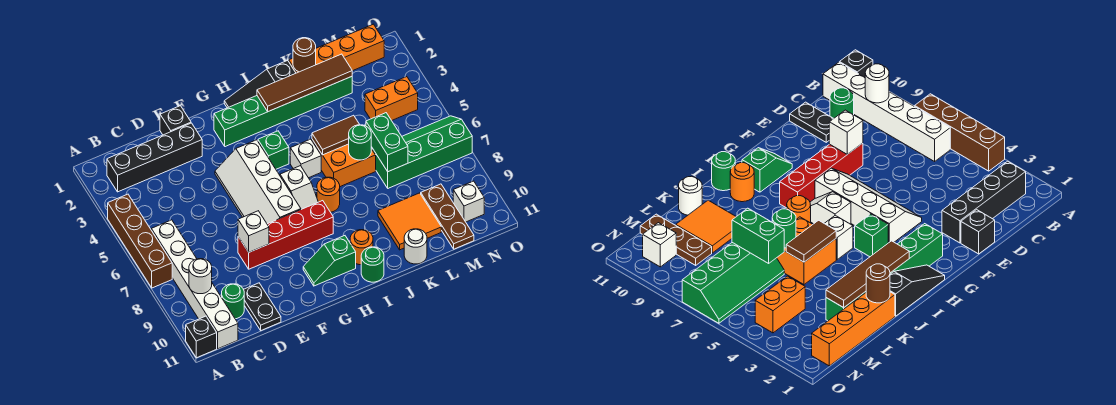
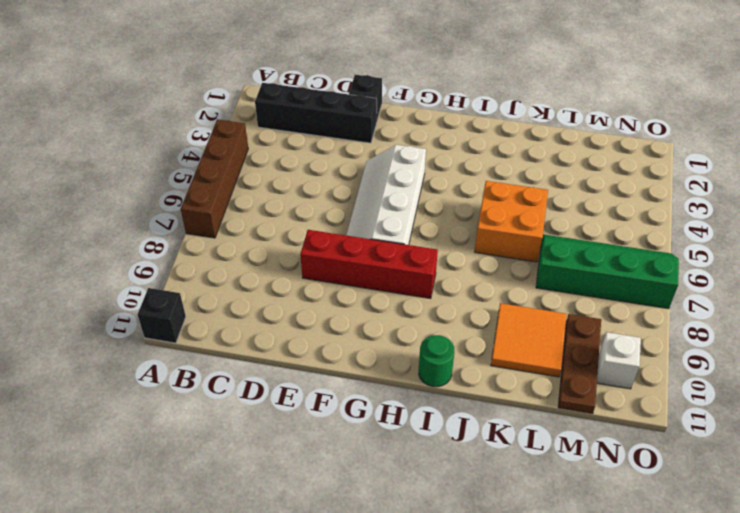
none -> white 1x6 brick [151,220,238,349]
none -> green 1x1 round brick [222,284,244,319]
none -> black 1x2 plate [244,283,281,330]
none -> green 1x6 brick [214,76,352,147]

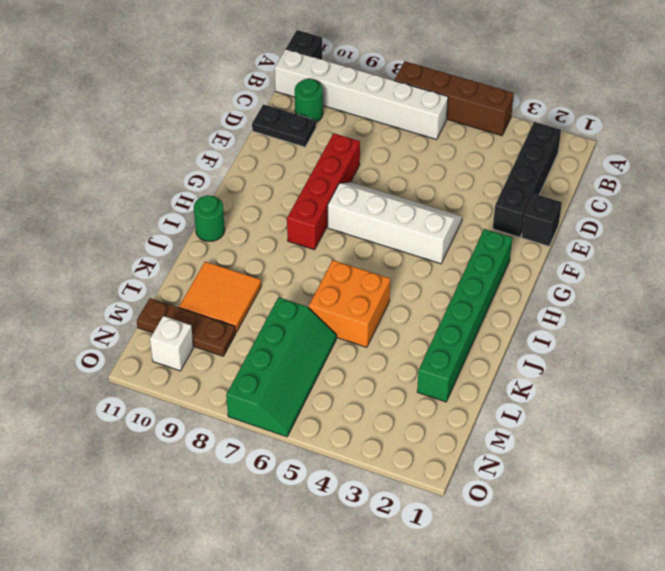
none -> green 1x2 slope [303,236,356,286]
none -> black 1x3 slope [224,60,296,108]
none -> green 1x1 brick [258,131,289,169]
none -> white 1x2 slope [280,166,318,209]

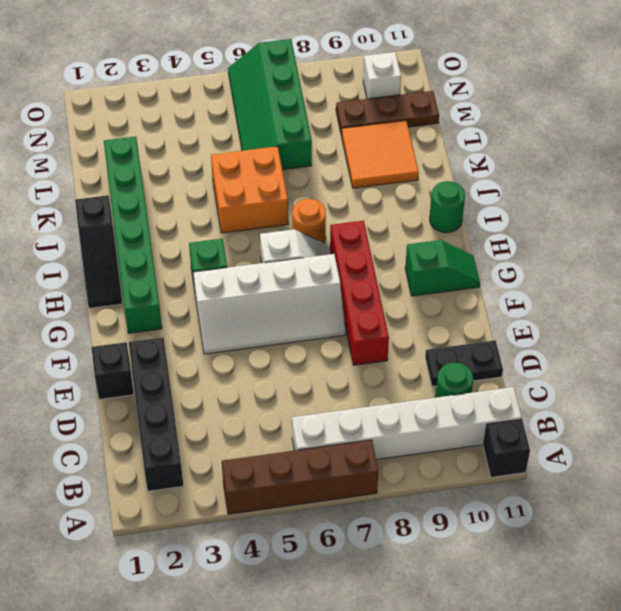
green 1x2 slope [405,240,480,296] -> green 1x2 slope turned to [303,236,356,286]
none -> white 1x1 brick [290,139,321,178]
none -> orange 1x1 round brick [350,230,373,265]
none -> orange 1x4 brick [289,24,384,73]
none -> white 1x1 round brick [404,229,427,264]

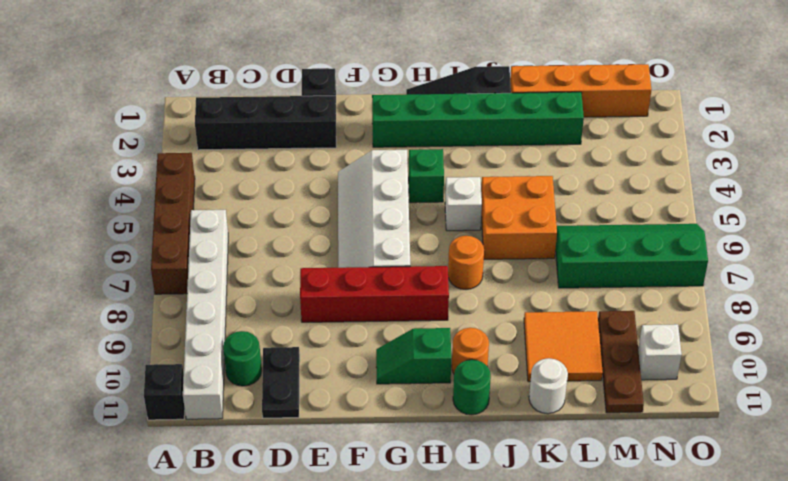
none -> white 1x2 slope [280,166,318,209]
none -> orange 1x2 brick [365,77,418,121]
none -> white 1x1 round brick [189,259,212,294]
none -> white 1x1 brick [238,211,269,252]

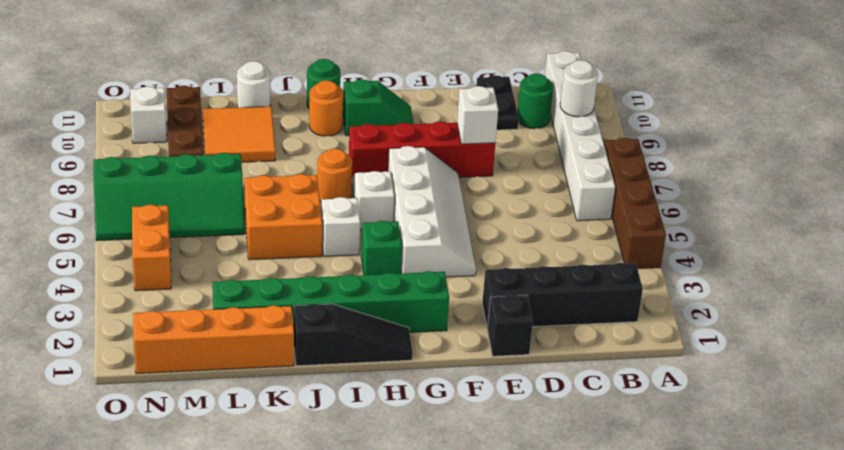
orange 1x2 brick [132,205,171,291] -> orange 1x2 brick turned to [365,77,418,121]
none -> black 1x1 brick [186,316,217,358]
none -> brown 1x4 tile [257,54,352,111]
none -> brown 1x2 tile [312,115,360,155]
none -> brown 1x1 round brick [293,38,316,72]

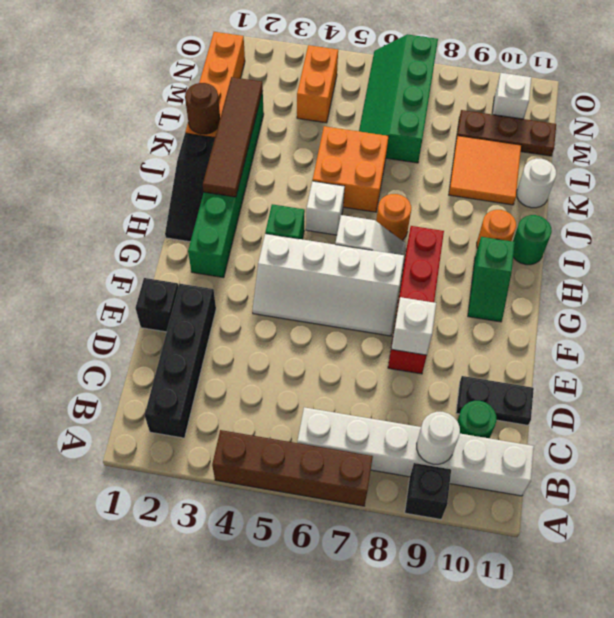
black 1x1 brick [405,463,451,519] -> black 1x1 brick moved to [186,316,217,358]
none -> brown 1x2 tile [312,115,360,155]
none -> green 1x1 round brick [349,125,371,160]
none -> green 1x2 brick [366,113,408,172]

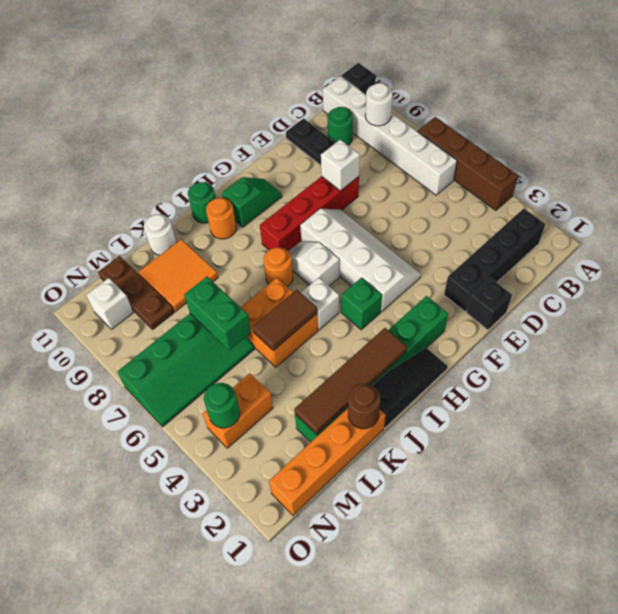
green 1x1 round brick [204,383,240,428] -> green 1x1 round brick moved to [349,125,371,160]

